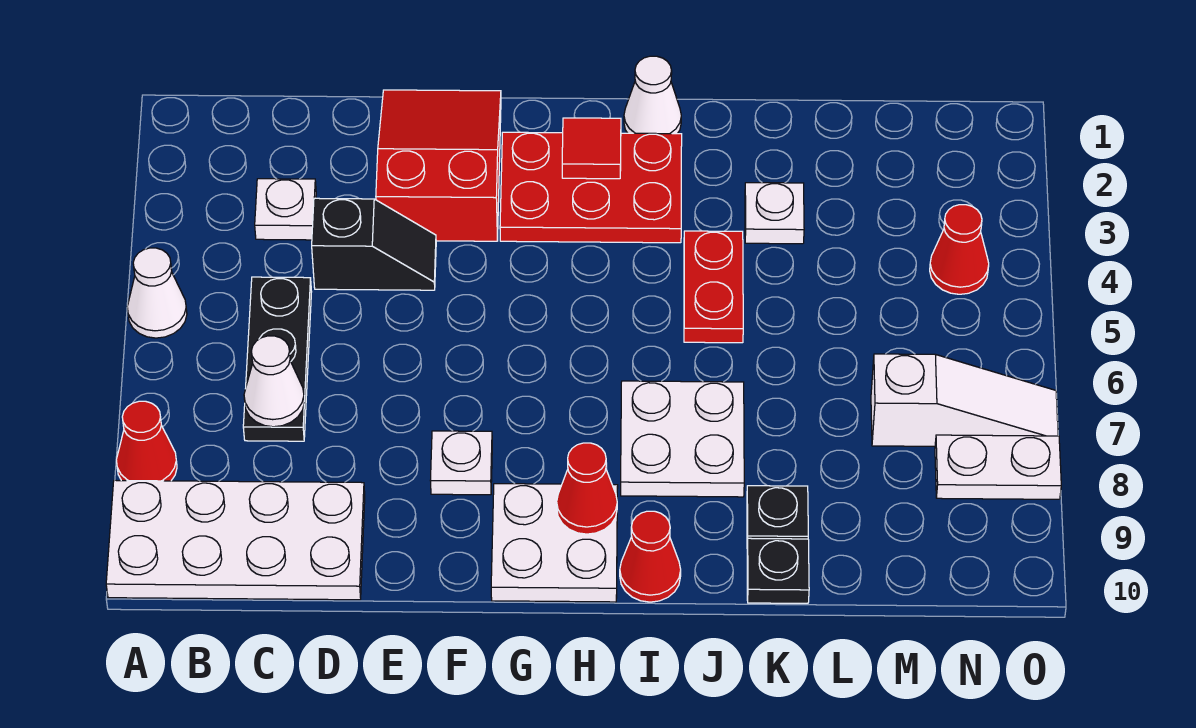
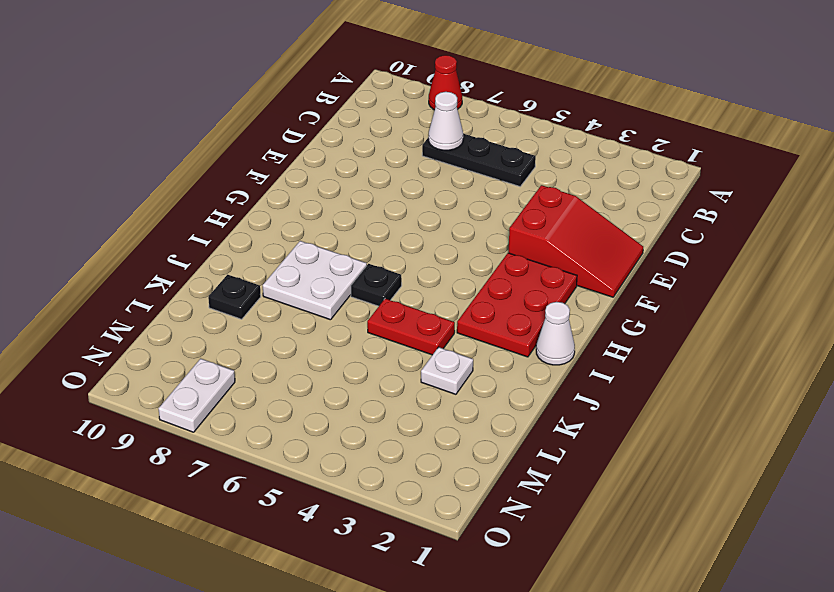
black 1x1 plate [351,264,402,306] -> black 1x1 plate moved to [747,538,809,603]
none -> white 1x1 cone [127,248,187,338]
none -> white 2x4 plate [106,480,365,600]
none -> white 1x1 plate [255,179,316,240]

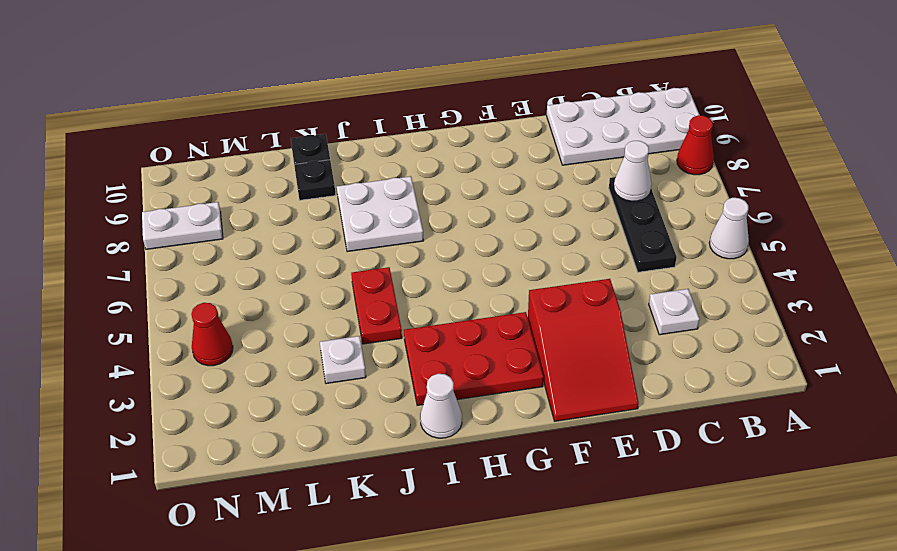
none -> black 1x2 slope [312,198,436,290]
none -> white 1x1 plate [430,431,492,495]
none -> white 2x2 plate [491,484,618,602]

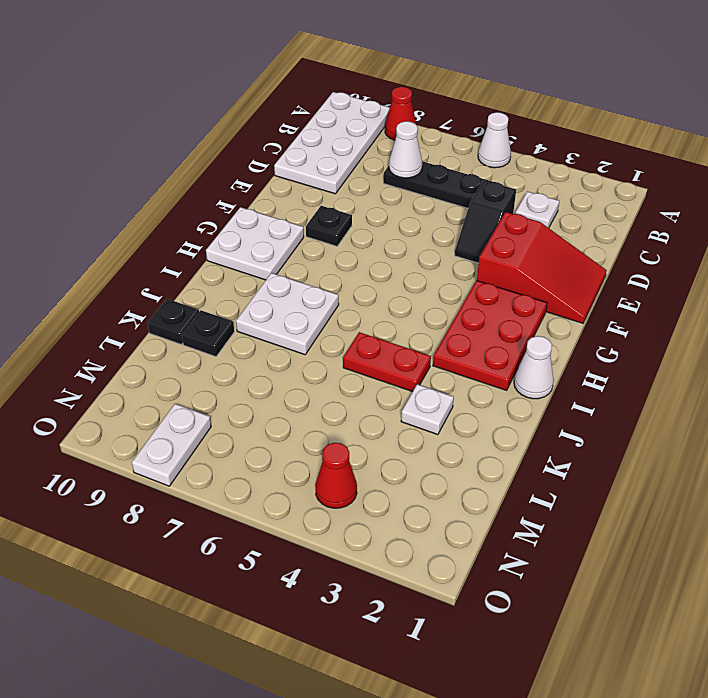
black 1x1 plate [306,206,352,246] -> white 1x1 plate [430,431,492,495]
none -> red 1x1 cone [620,511,681,602]
none -> white 1x3 slope [871,354,1058,446]
none -> red 1x1 tile [562,118,621,179]

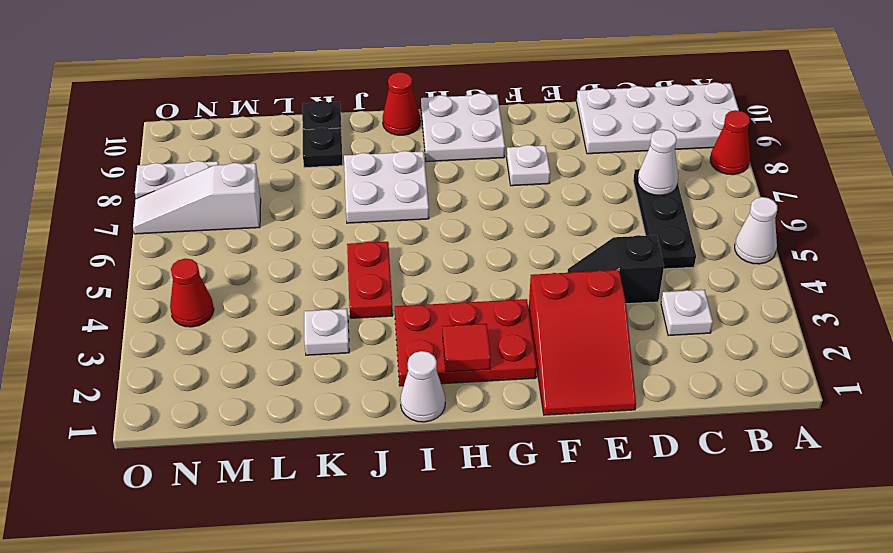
none -> red 1x1 cone [557,443,617,534]

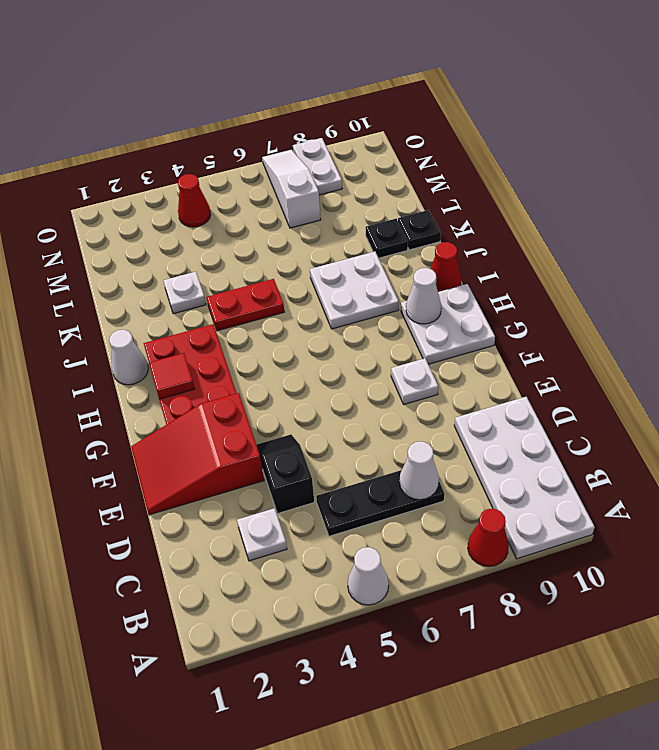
white 1x1 cone [406,268,441,324] -> red 1x1 cone [557,443,617,534]

